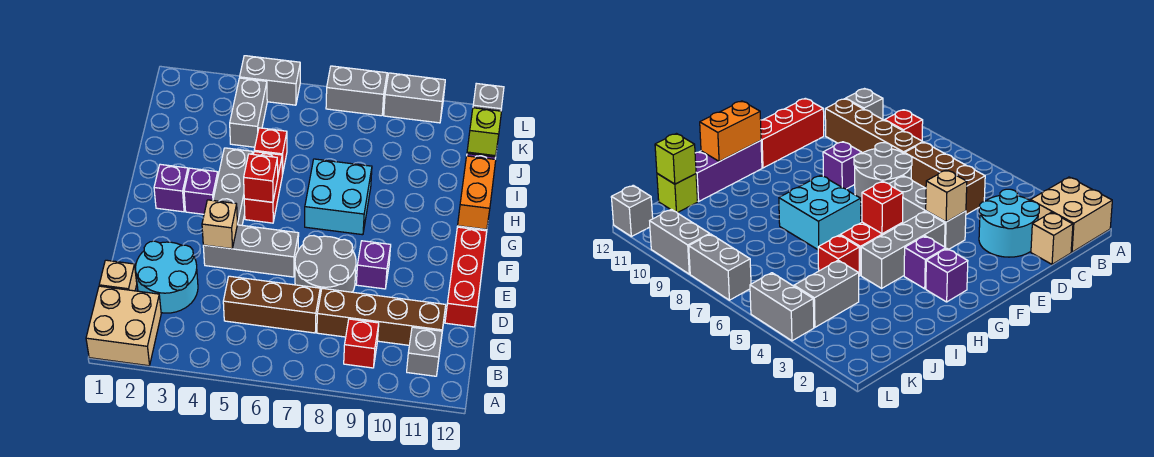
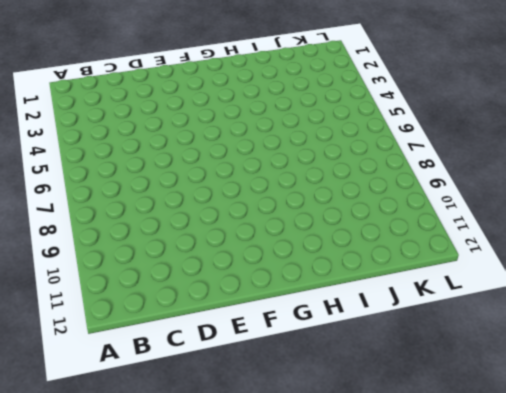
none -> tan 2x2 brick [86,286,161,366]
none -> red 1x1 brick [344,319,379,368]
none -> grey 1x1 brick [407,327,442,376]

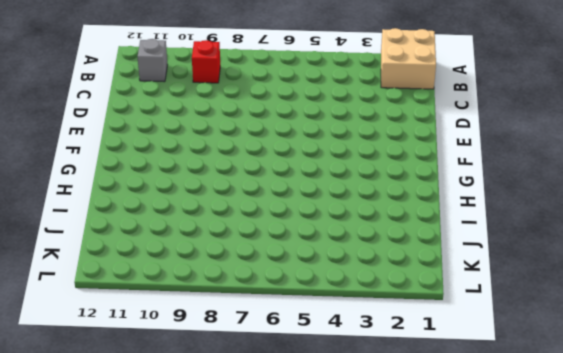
none -> tan 1x1 brick [99,260,137,291]
none -> cyan 2x2 round brick [136,241,198,313]
none -> brown 1x3 brick [223,276,320,333]

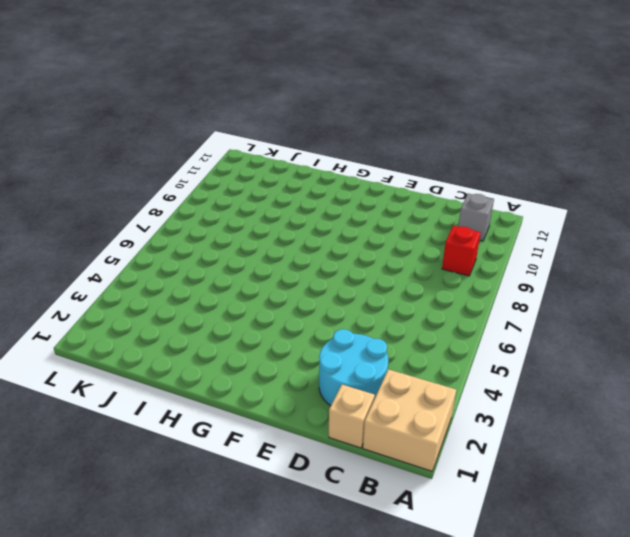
none -> brown 1x3 brick [223,276,320,333]
none -> brown 1x4 brick [317,288,446,345]
none -> grey 2x2 round brick [295,236,356,296]

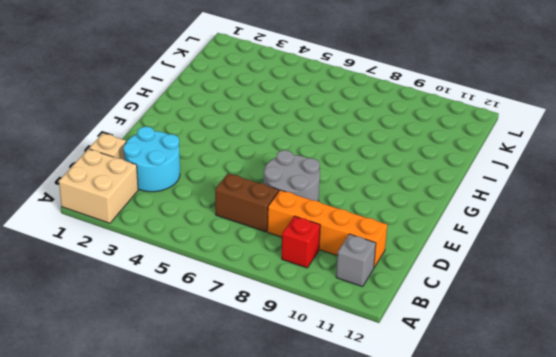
brown 1x2 brick [215,173,279,232] -> brown 1x3 brick [223,276,320,333]
orange 1x4 brick [268,190,387,267] -> brown 1x4 brick [317,288,446,345]
none -> red 1x3 brick [445,227,487,327]
none -> grey 1x3 brick [203,225,299,277]
none -> purple 1x1 brick [356,241,391,289]

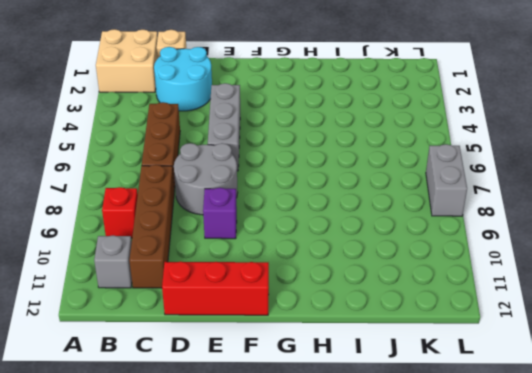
none -> grey 1x3 brick [213,148,253,225]
none -> purple 1x1 brick [154,164,188,212]
none -> purple 1x1 brick [184,168,218,214]

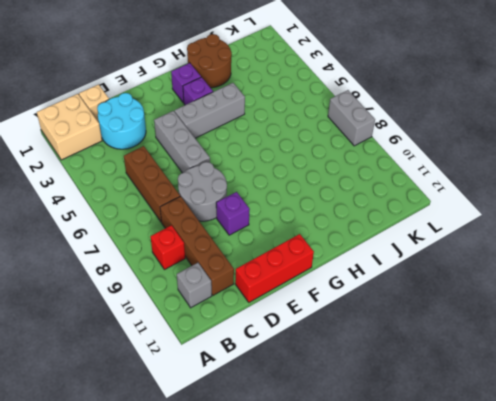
brown 2x2 round brick [187,34,232,88] -> none
none -> red 1x2 brick [244,152,282,223]
none -> cyan 2x2 brick [305,159,372,235]
none -> purple 1x3 brick [695,141,762,201]

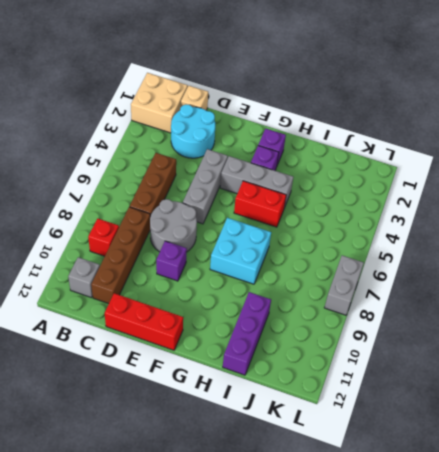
purple 1x3 brick [223,292,271,375] -> purple 1x3 brick turned to [695,141,762,201]
none -> red 1x1 brick [254,128,287,175]
none -> grey 1x2 brick [230,78,267,147]
none -> lime 1x1 brick [657,174,698,213]

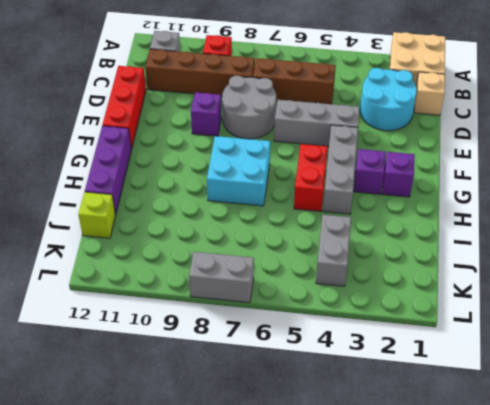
none -> red 1x1 brick [254,128,287,175]
none -> grey 1x2 brick [240,56,300,105]
none -> grey 1x2 brick [384,73,445,123]

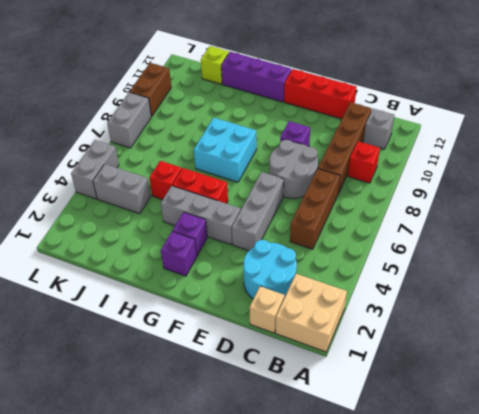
brown 1x2 brick [130,63,171,117] -> grey 1x2 brick [384,73,445,123]
none -> grey 1x1 brick [473,83,504,111]
none -> tan 1x1 brick [202,200,237,249]
none -> red 1x1 brick [244,154,278,202]

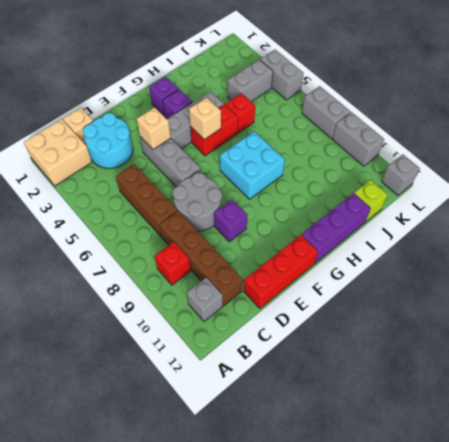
tan 1x1 brick [189,98,221,140] -> red 1x1 brick [244,154,278,202]
none -> orange 1x2 brick [458,156,496,229]
none -> lime 1x1 brick [467,108,501,156]

